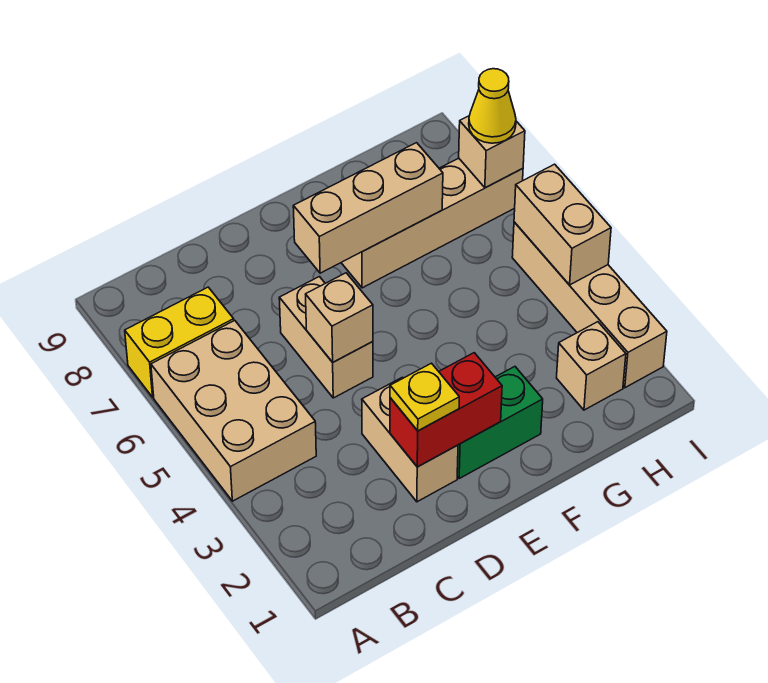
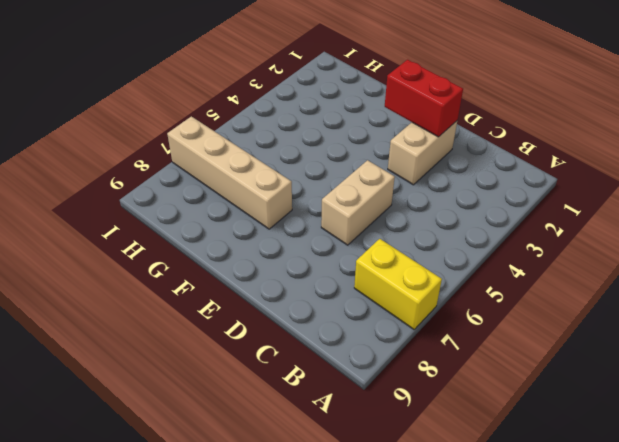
none -> tan 2x3 brick [151,321,316,501]
none -> green 1x2 brick [457,367,543,478]
none -> tan 1x1 brick [557,322,626,410]

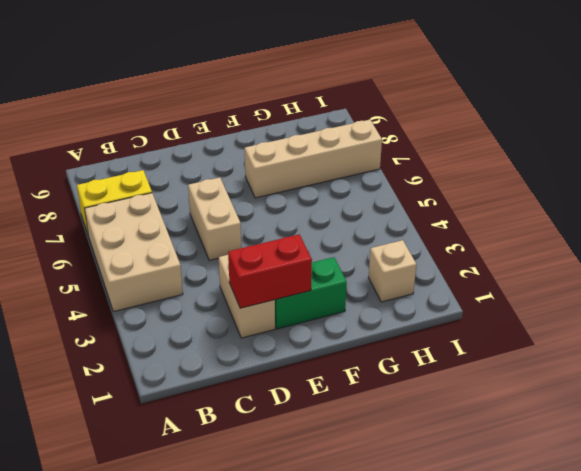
none -> tan 1x4 brick [512,222,667,388]
none -> tan 1x1 brick [306,273,373,362]
none -> tan 1x3 brick [293,143,443,273]

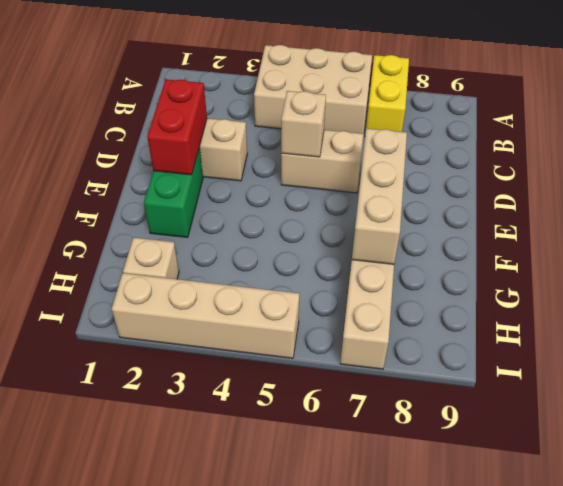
none -> tan 1x2 brick [514,164,611,285]
none -> tan 1x1 brick [459,115,525,188]
none -> yellow 1x1 plate [390,363,459,431]

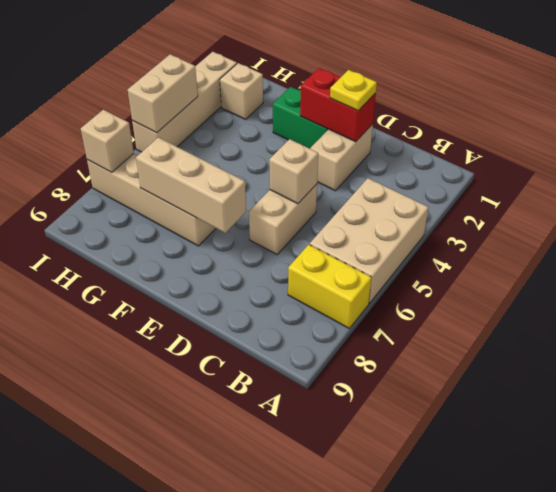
none -> yellow 1x1 cone [469,69,516,143]

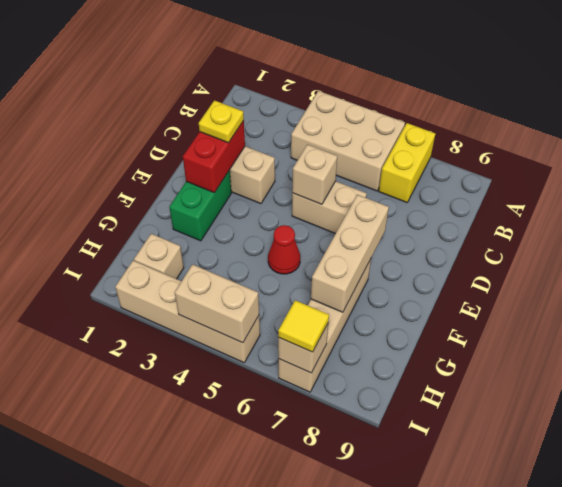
red 1x1 cone [268,225,300,274] -> none
yellow 1x1 tile [278,300,329,352] -> yellow 1x1 cone [469,69,516,143]

